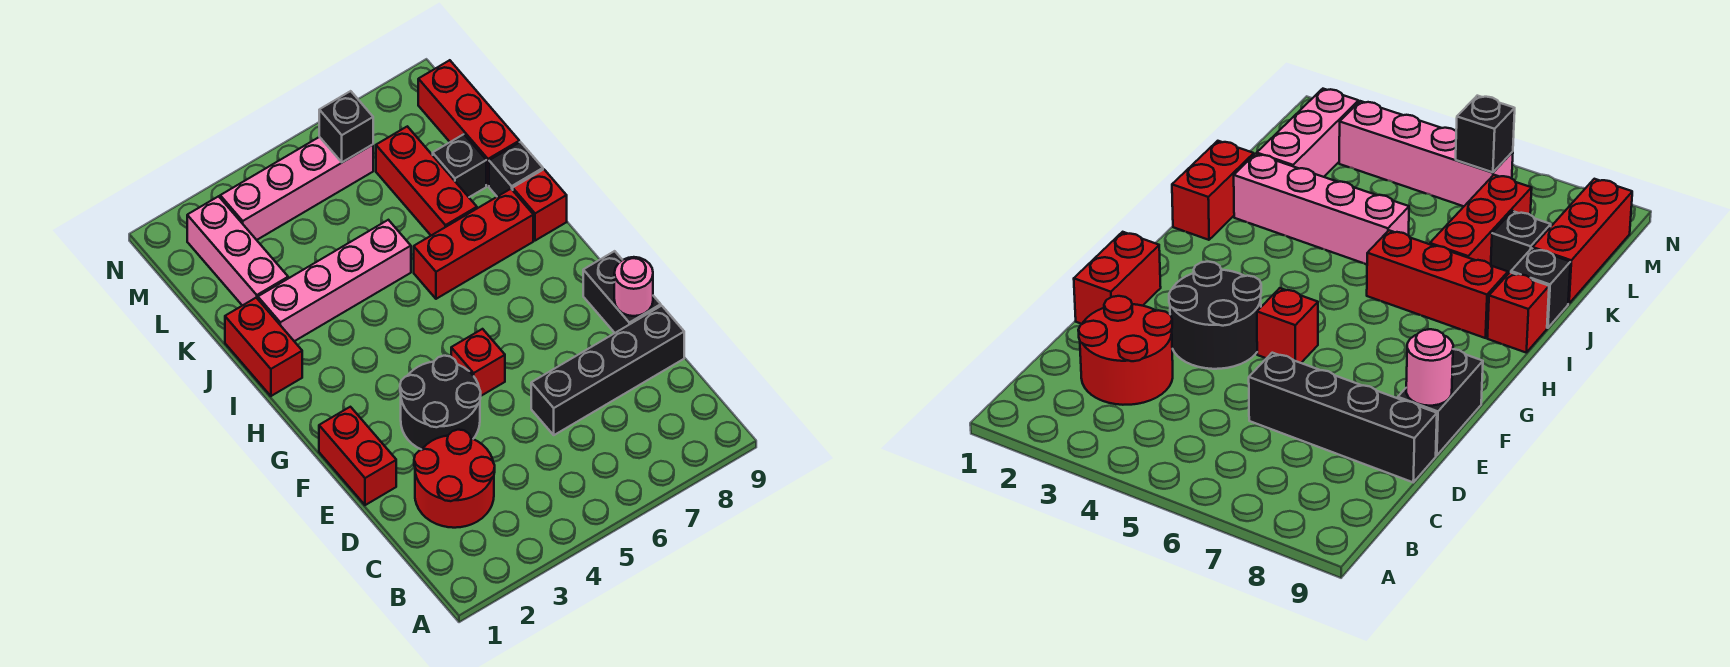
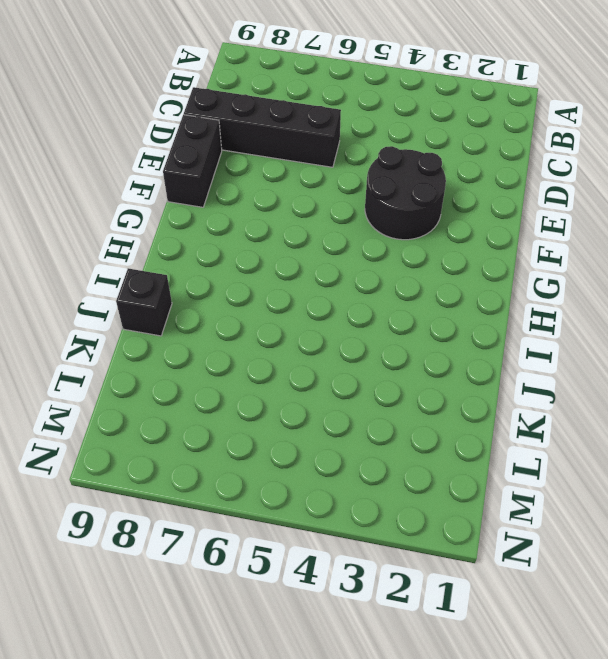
none -> red 2x2 round brick [414,430,495,528]
none -> red 1x2 brick [319,407,396,505]
none -> red 1x1 brick [451,329,505,396]

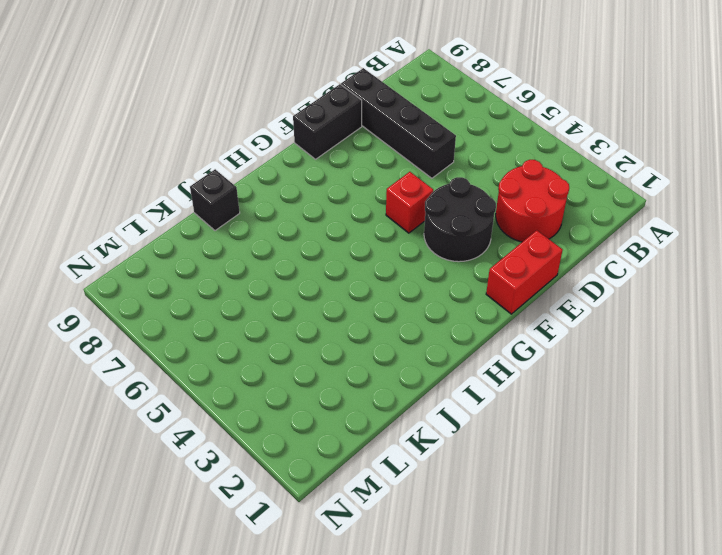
none -> red 1x2 brick [225,298,302,396]
none -> red 1x3 brick [414,189,533,299]
none -> red 1x1 brick [513,169,567,241]

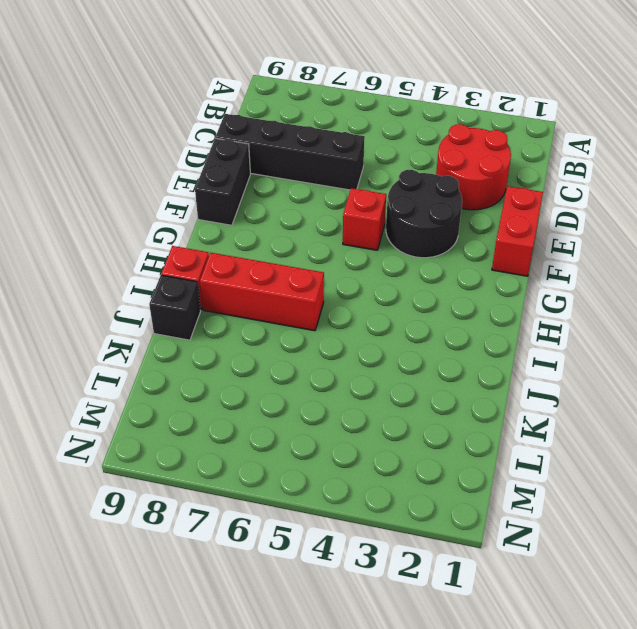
none -> red 1x2 brick [225,298,302,396]
none -> pink 1x4 brick [258,220,411,341]
none -> red 1x3 brick [376,126,477,235]

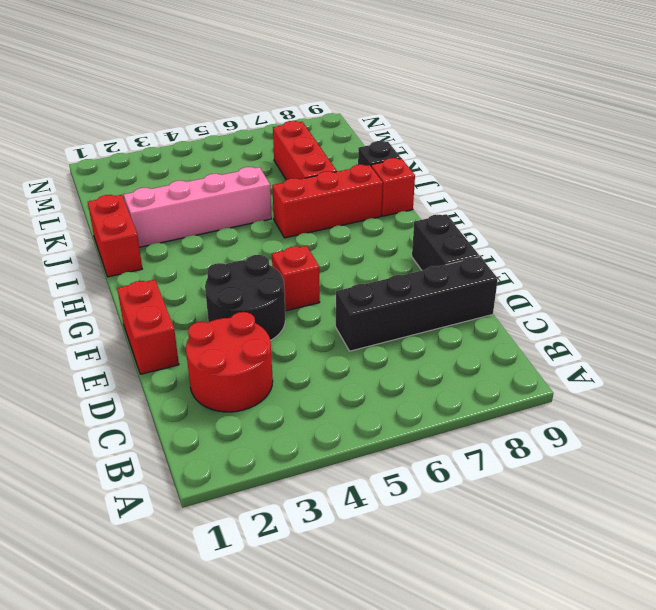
none -> pink 1x3 brick [187,196,288,306]
none -> black 1x1 brick [433,134,486,197]
none -> red 1x3 brick [418,60,519,186]

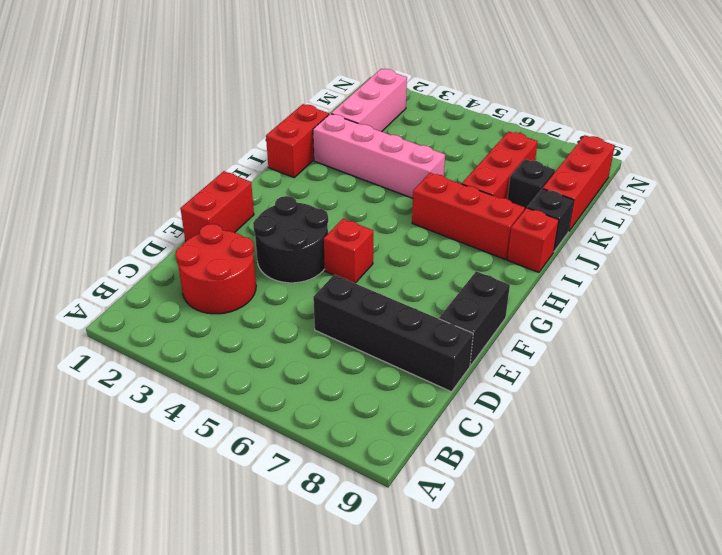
none -> pink 1x4 brick [220,137,373,240]
none -> pink 1x1 round brick [614,257,653,316]
none -> black 1x1 brick [319,91,373,162]

